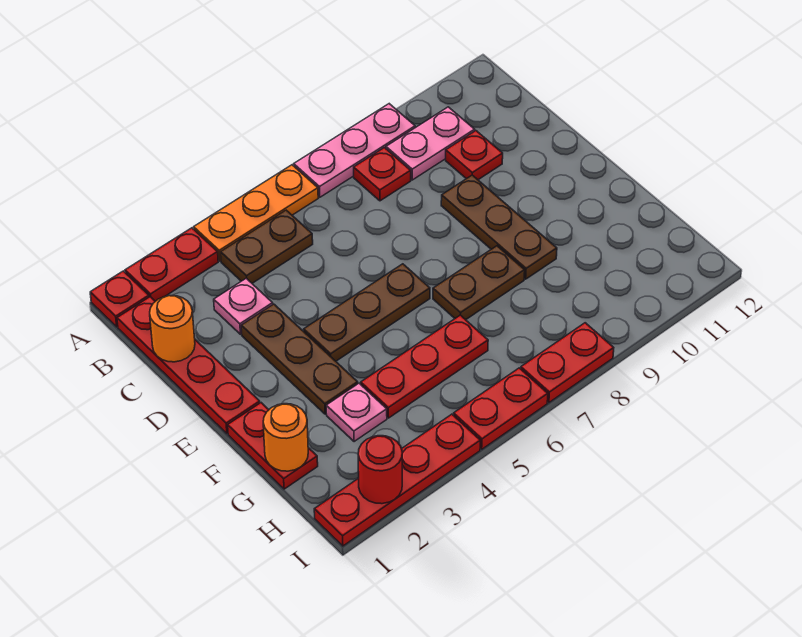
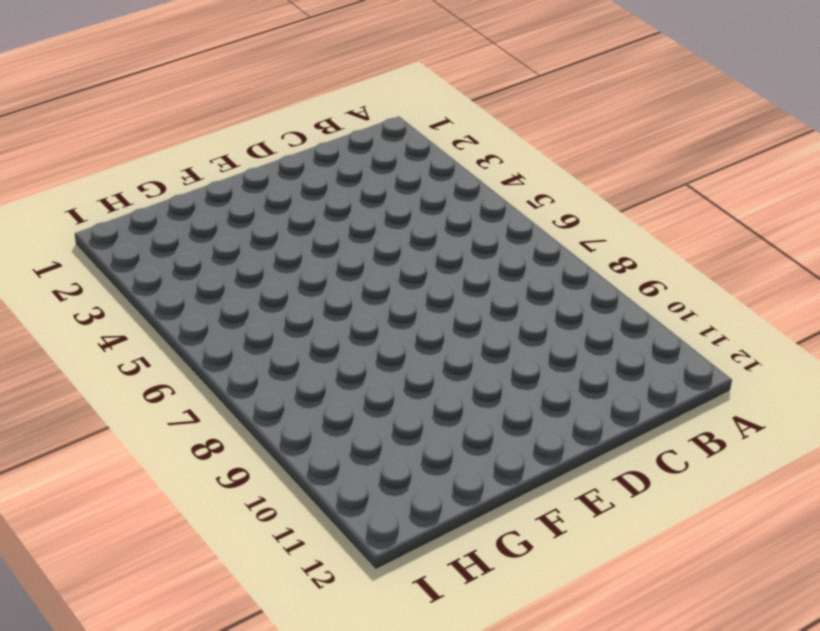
none -> red 1x1 plate [90,271,149,327]
none -> red 1x2 plate [125,228,218,301]
none -> orange 1x3 plate [194,165,318,261]

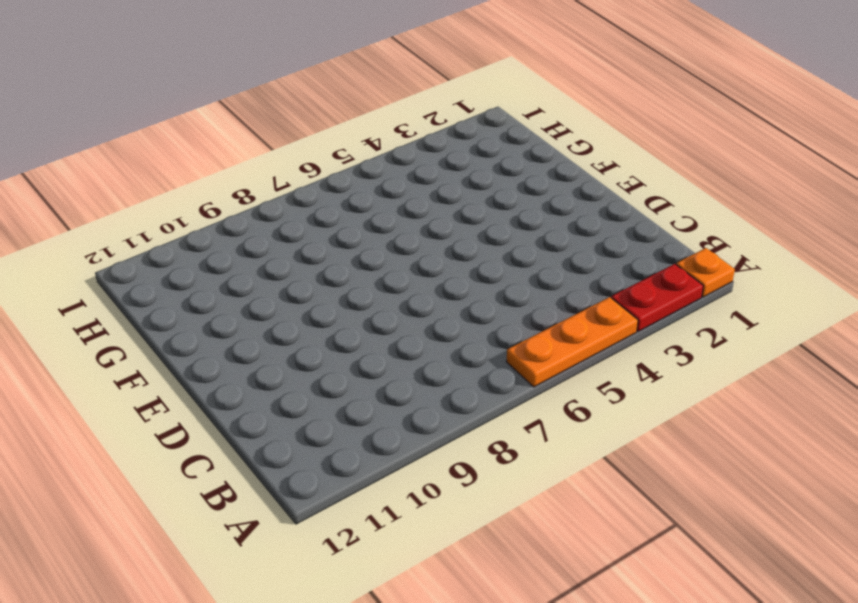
orange 1x1 plate [676,248,735,297] -> red 1x1 plate [90,271,149,327]
none -> pink 1x3 plate [294,104,415,197]
none -> red 1x4 plate [117,297,260,434]
none -> brown 1x2 plate [221,210,313,283]

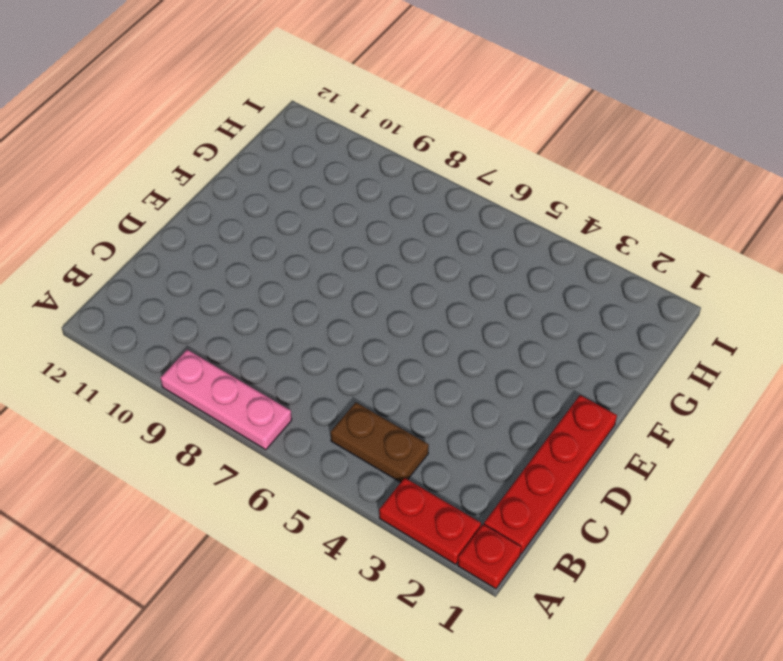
none -> orange 1x3 plate [194,165,318,261]
none -> red 1x1 plate [354,148,411,201]
none -> pink 1x2 plate [386,107,475,180]

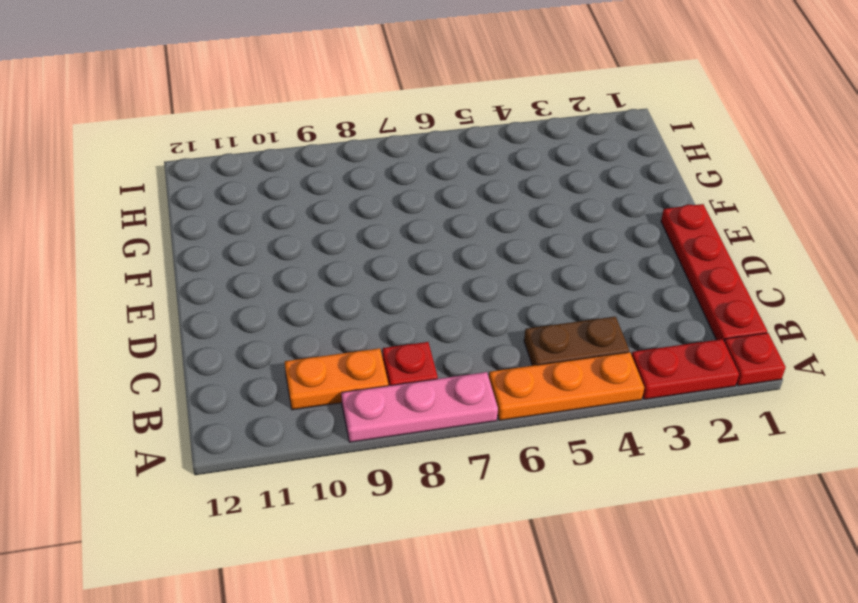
orange 1x2 plate [285,348,388,410] -> pink 1x2 plate [386,107,475,180]
none -> pink 1x1 plate [214,278,273,334]
none -> red 1x1 plate [446,131,503,180]
none -> brown 1x3 plate [241,304,358,414]

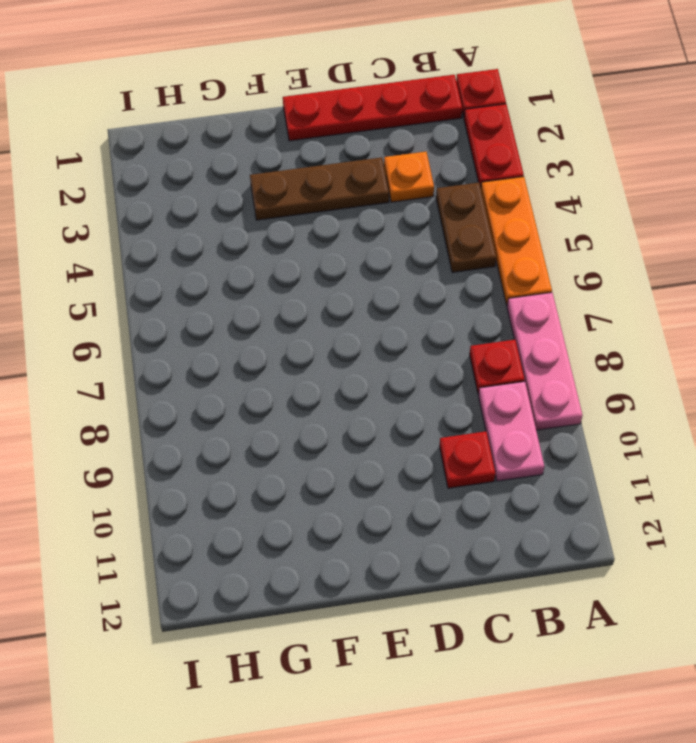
orange 1x1 plate [384,152,434,202] -> pink 1x1 plate [214,278,273,334]
none -> brown 1x3 plate [441,175,557,279]
none -> brown 1x3 plate [304,264,430,361]
none -> red 1x2 plate [228,403,318,489]

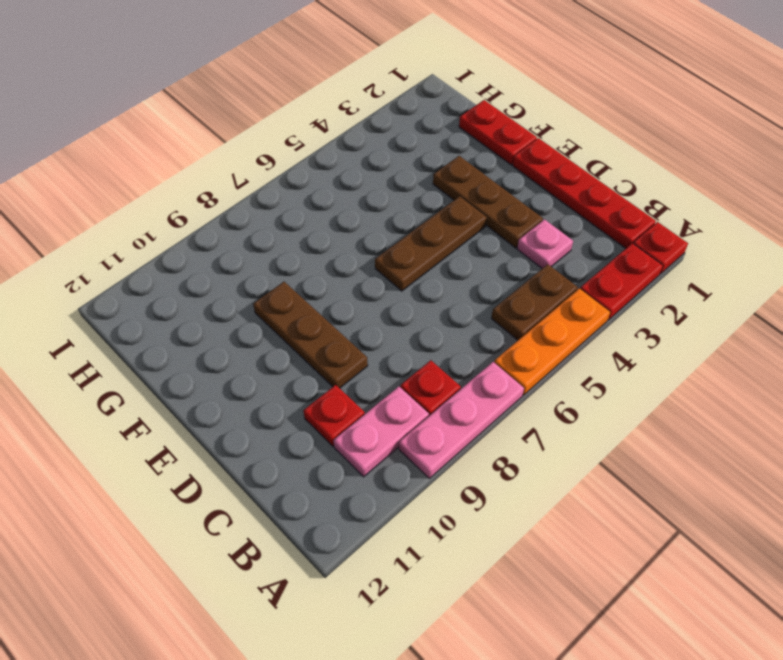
none -> brown 1x2 plate [433,246,525,320]
none -> pink 1x1 plate [326,383,387,442]
none -> red 1x3 plate [361,315,488,418]

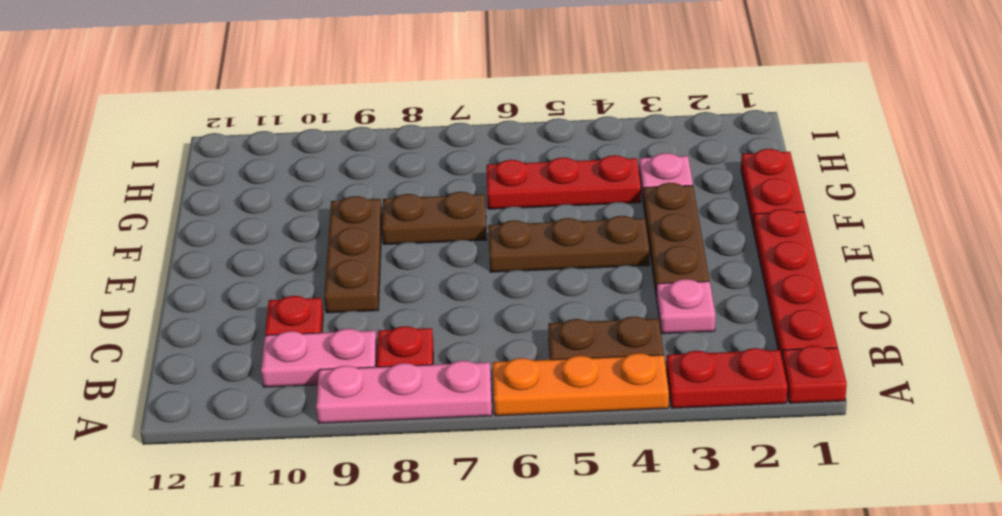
none -> red 1x4 plate [314,414,480,546]
none -> red 1x2 plate [454,368,548,449]
none -> red 1x2 plate [521,323,614,403]

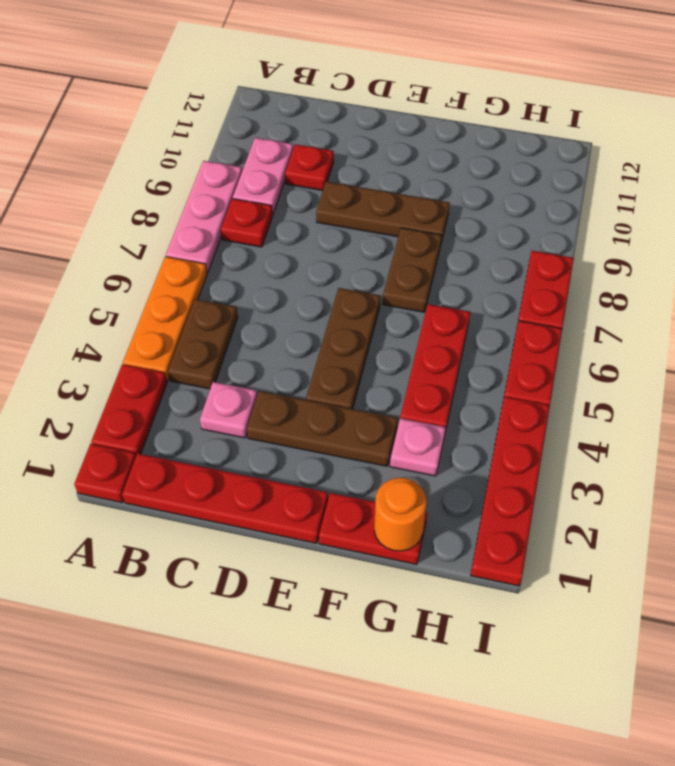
none -> orange 1x1 round brick [150,296,195,362]
none -> red 1x1 round brick [358,436,402,504]

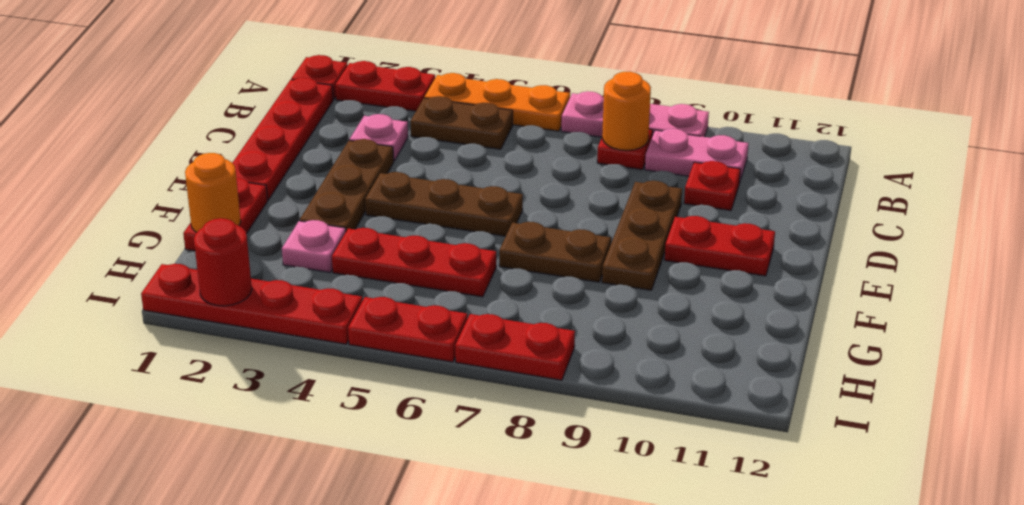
orange 1x1 round brick [602,72,651,150] -> orange 1x1 round brick moved to [150,296,195,362]
red 1x2 plate [665,216,775,276] -> none

